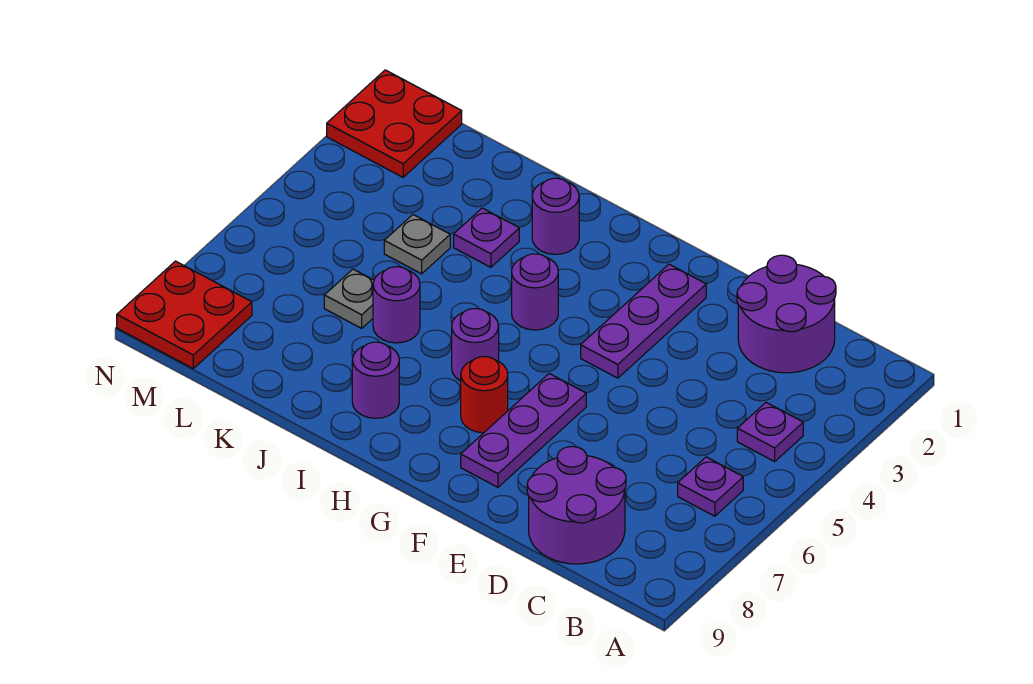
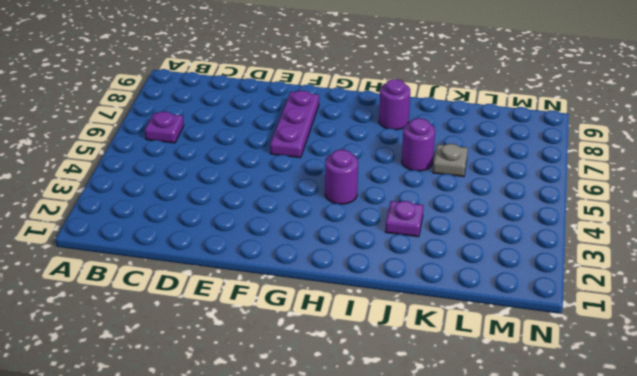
none -> purple 1x1 plate [737,402,803,461]
none -> purple 2x2 round brick [737,255,836,373]
none -> purple 2x2 round brick [527,447,626,564]

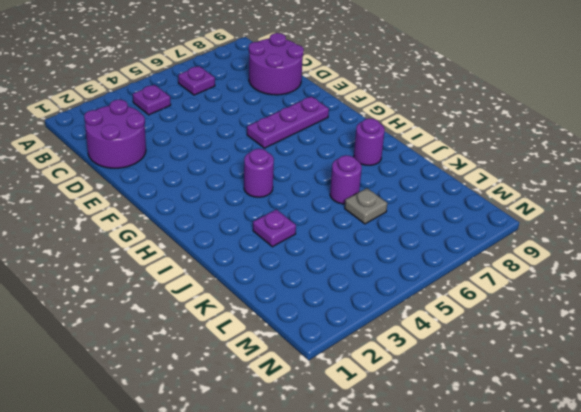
none -> purple 1x3 plate [581,264,706,378]
none -> red 1x1 round brick [461,357,508,433]
none -> purple 1x1 round brick [452,308,499,381]

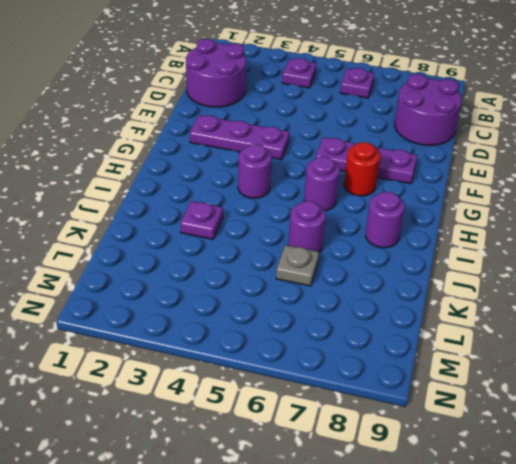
none -> purple 1x1 round brick [532,178,579,255]
none -> grey 1x1 plate [384,215,450,274]
none -> red 2x2 plate [327,70,462,177]

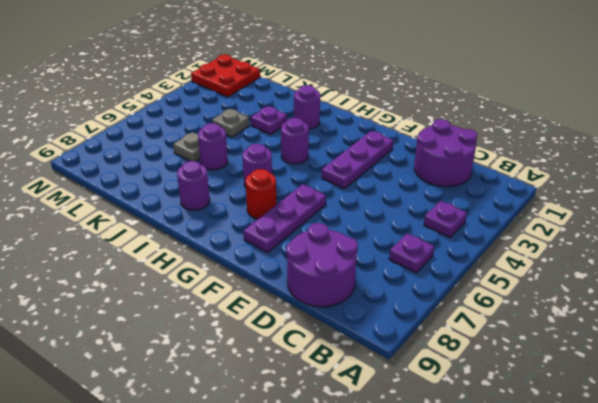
none -> red 2x2 plate [117,261,252,368]

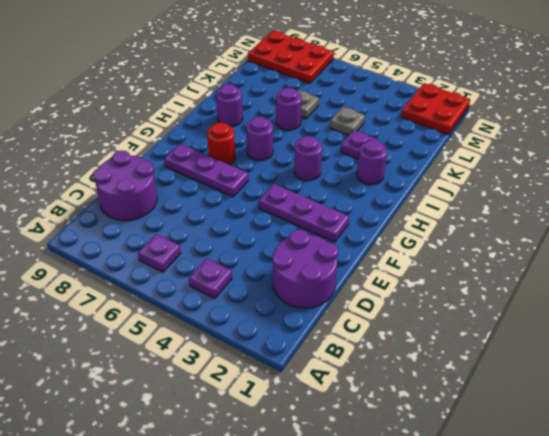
red 2x3 plate [248,31,334,83] -> red 2x2 plate [117,261,252,368]

